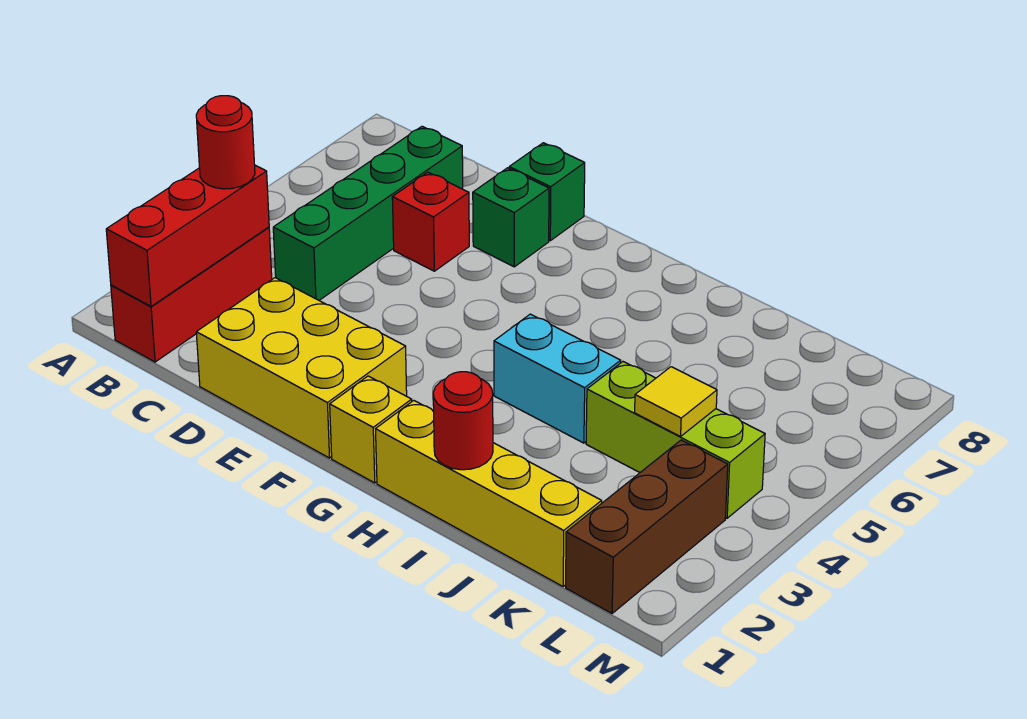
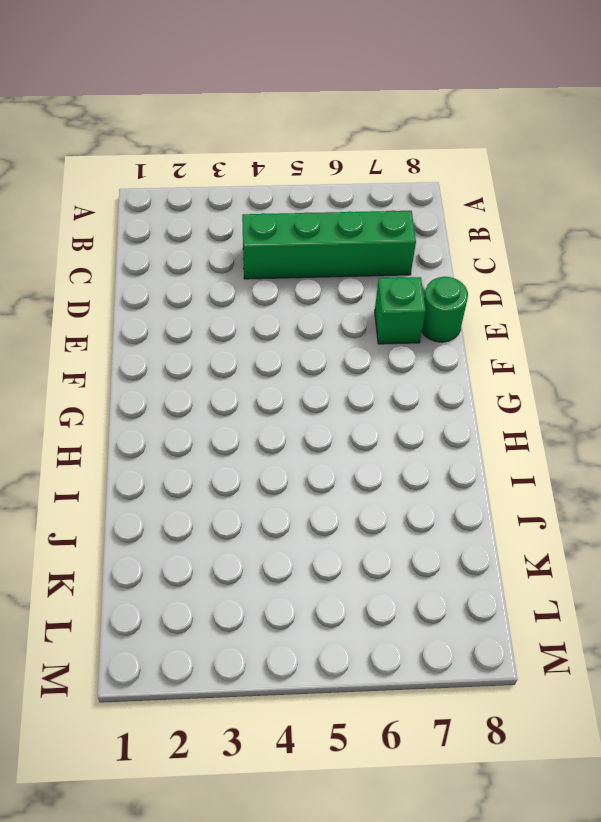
green 1x1 round brick [422,277,468,342] -> green 1x1 brick [509,143,585,241]
none -> red 1x3 brick [111,227,272,362]
none -> yellow 2x3 brick [196,278,407,458]
none -> red 1x1 brick [392,172,469,271]

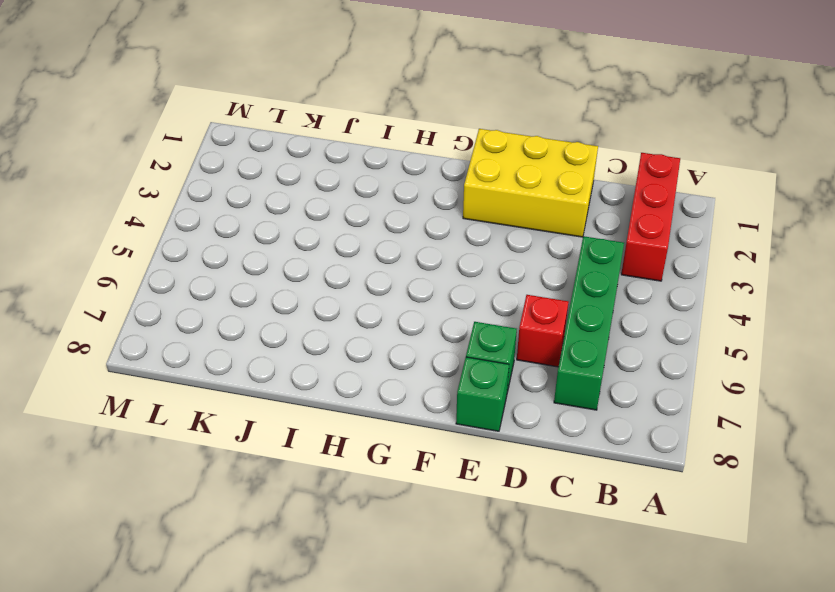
none -> yellow 1x1 brick [330,376,412,483]
none -> yellow 1x4 brick [376,401,602,586]
none -> cyan 1x2 brick [494,314,621,443]

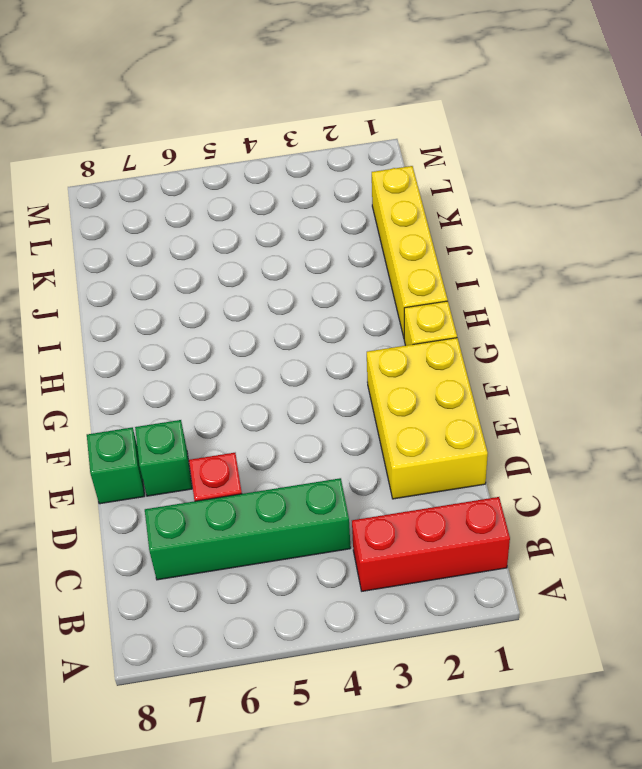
none -> cyan 1x2 brick [494,314,621,443]
none -> lime 1x3 brick [586,362,765,518]
none -> brown 1x3 brick [566,440,728,613]

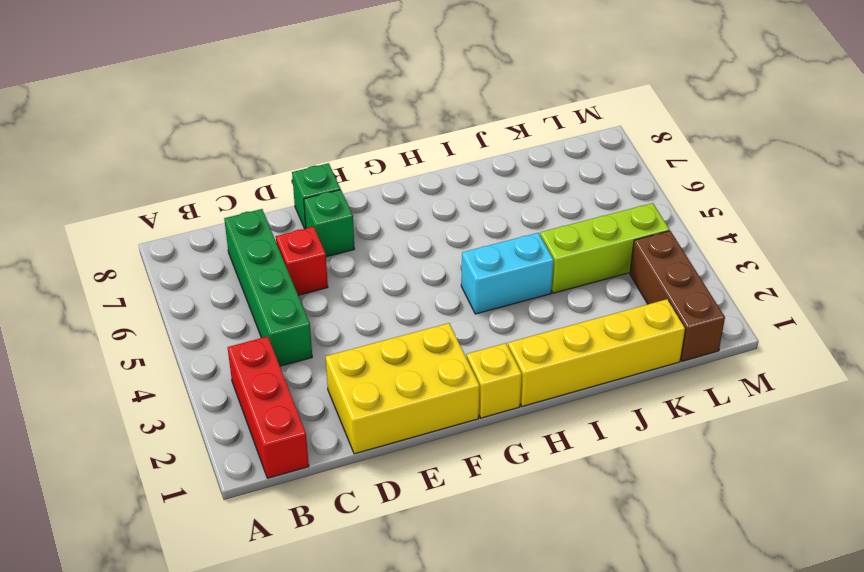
none -> red 1x3 brick [106,165,269,306]
none -> red 1x1 round brick [433,372,493,470]
none -> yellow 1x1 tile [635,367,717,436]

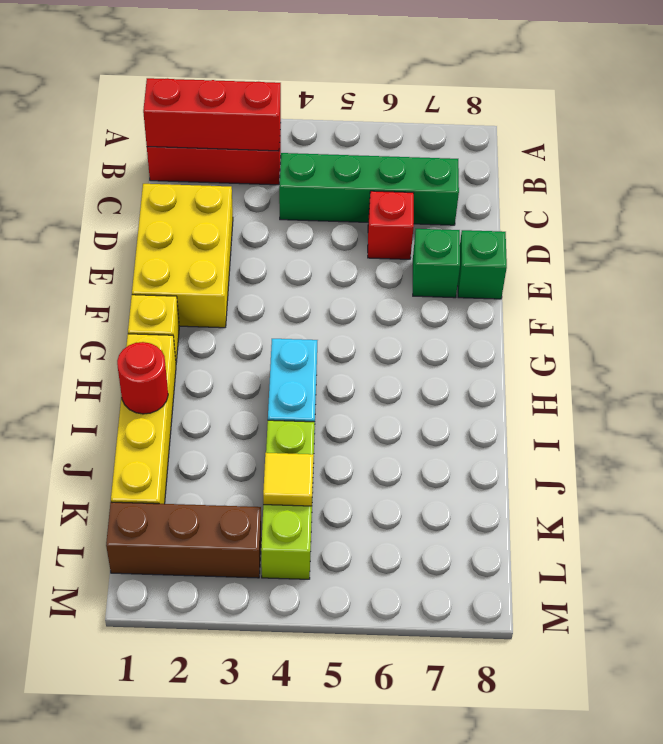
none -> red 1x1 round brick [196,96,255,189]

